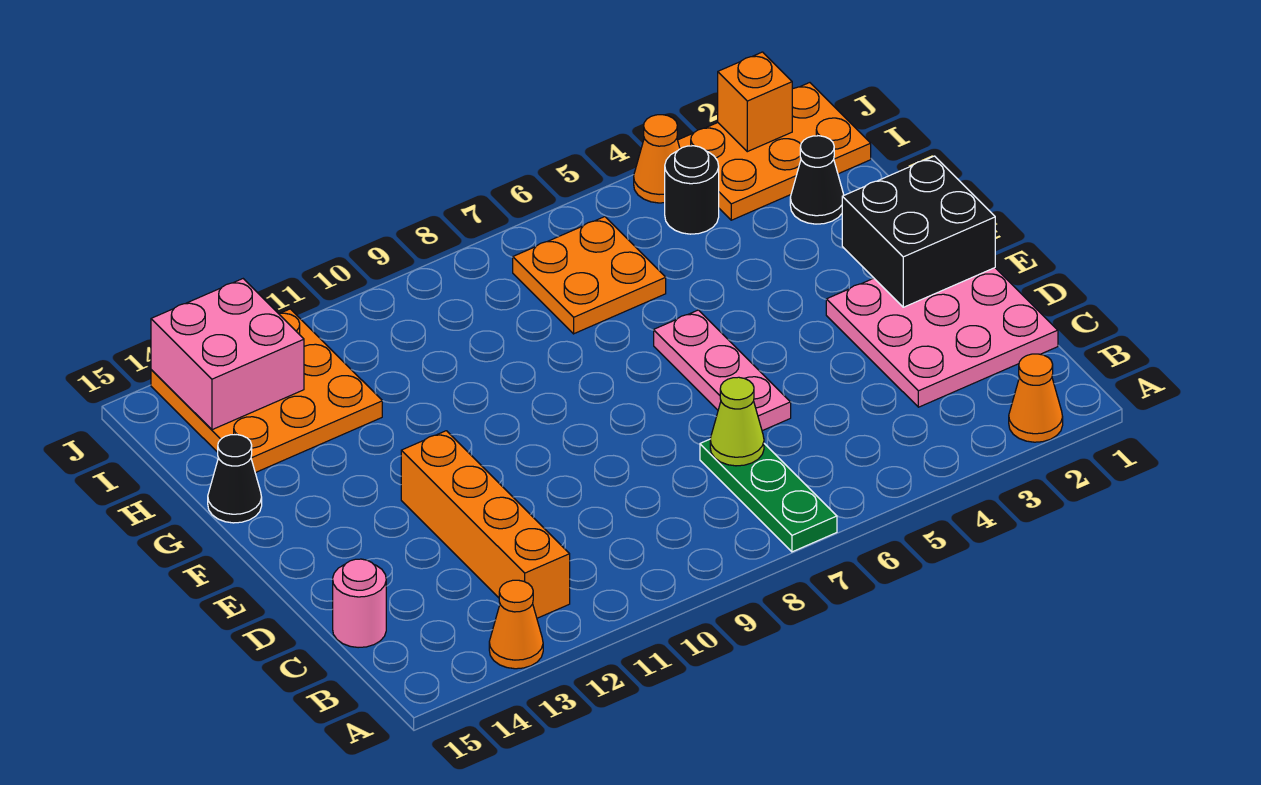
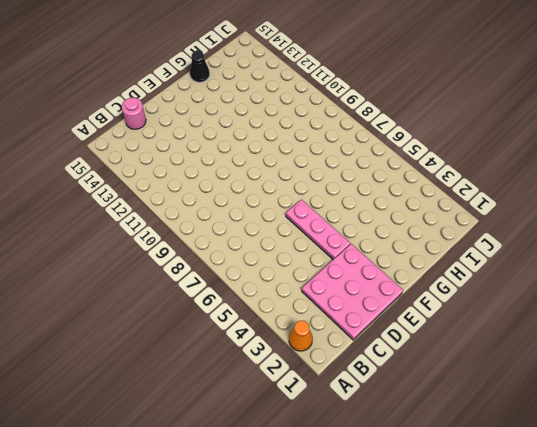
pink 1x3 plate [286,200,350,259] -> pink 1x3 plate turned to [654,310,791,431]
none -> green 1x3 plate [700,439,837,552]
none -> orange 1x1 cone [489,580,543,669]
none -> orange 1x4 brick [401,431,570,618]

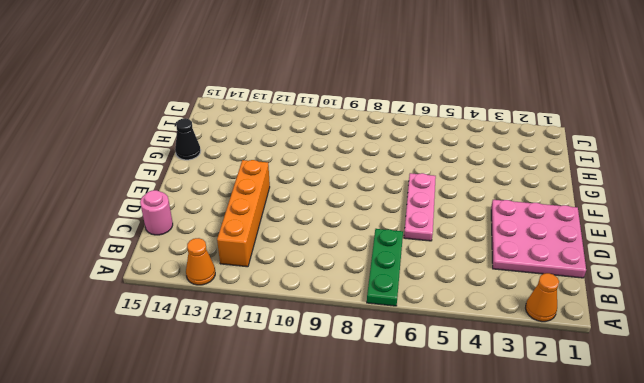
none -> black 1x1 cone [790,136,844,224]
none -> orange 2x2 plate [513,217,666,334]
none -> orange 3x3 plate [151,309,382,473]

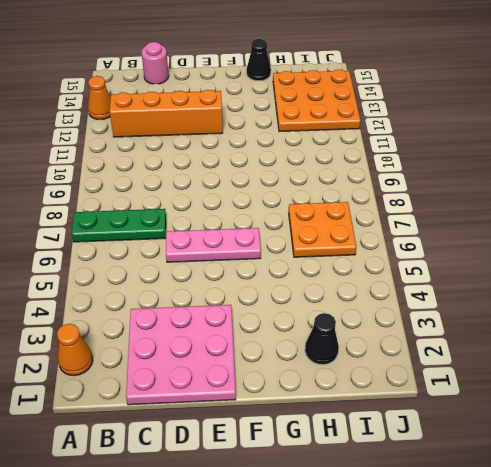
none -> orange 2x3 plate [678,83,871,220]
none -> black 1x1 round brick [665,146,719,234]
none -> orange 1x1 cone [634,115,680,203]

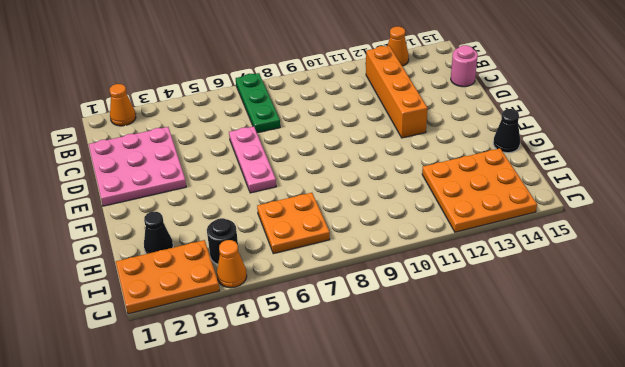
none -> lime 1x1 cone [710,377,764,466]
none -> black 2x2 brick [842,156,995,307]
none -> pink 2x2 brick [151,279,304,430]

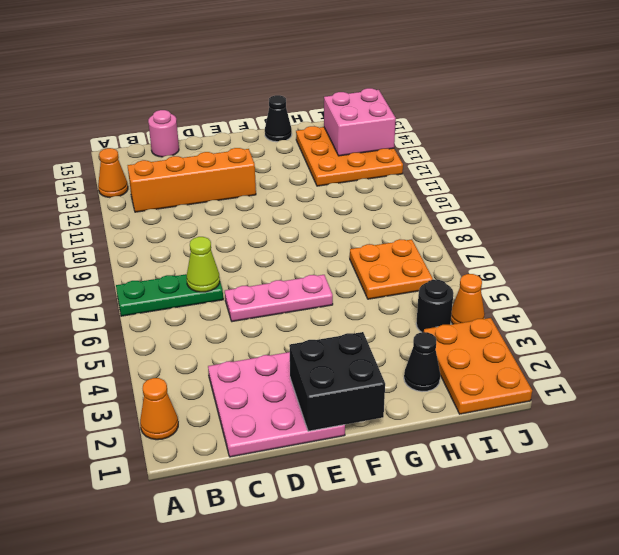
none -> orange 1x1 brick [718,52,792,152]

